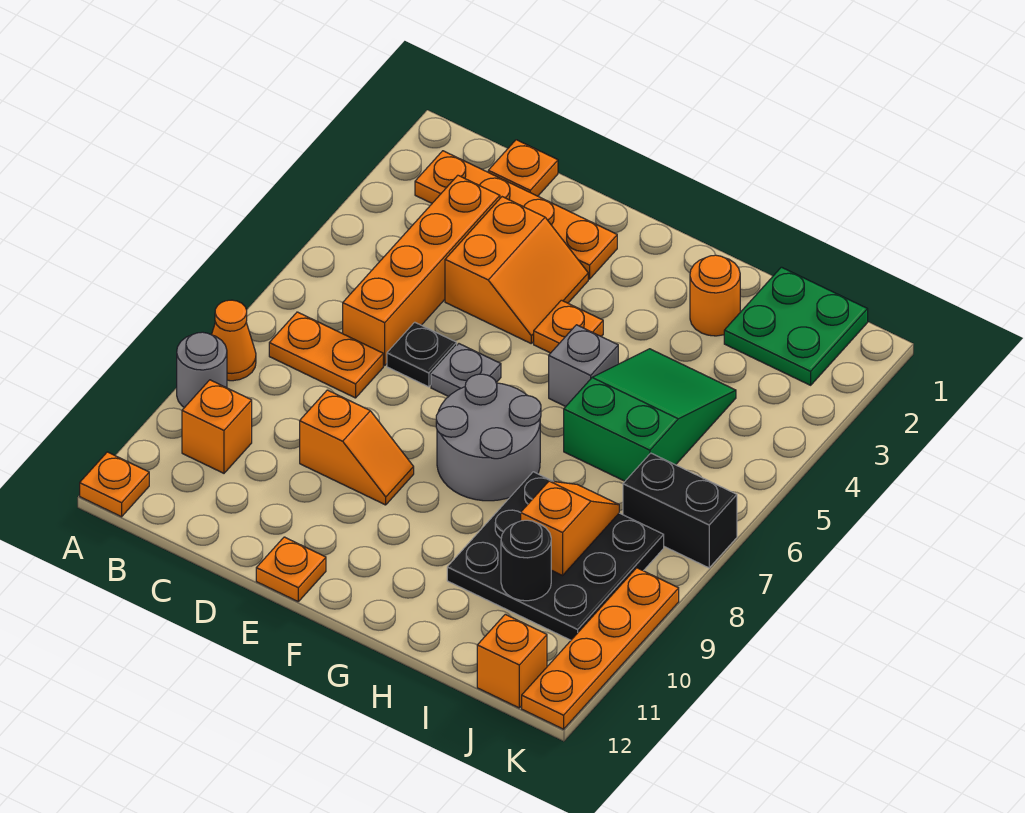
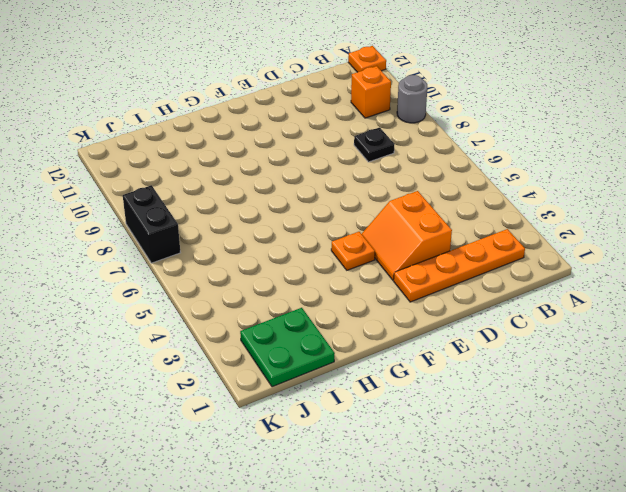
black 1x1 plate [354,127,395,162] -> black 1x1 plate moved to [387,322,457,387]
black 1x2 brick [123,185,180,263] -> black 1x2 brick turned to [623,453,737,568]
none -> orange 1x1 cone [212,300,256,381]
none -> orange 1x2 plate [269,312,383,398]
none -> orange 1x1 plate [488,140,558,196]

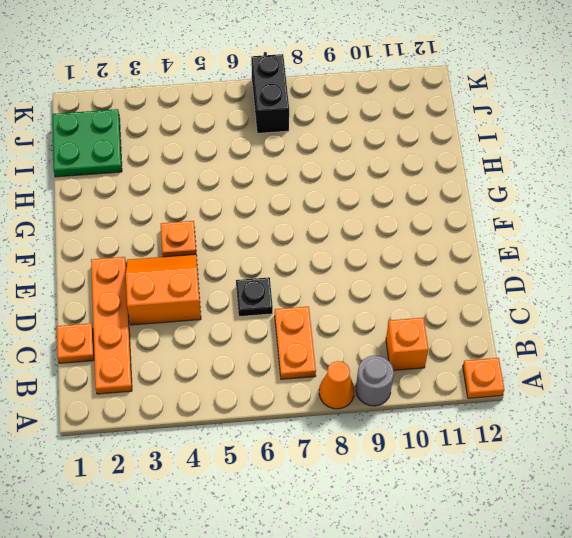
none -> orange 1x4 brick [343,175,500,366]
none -> orange 1x2 slope [300,390,414,505]
none -> grey 1x1 plate [431,344,501,397]

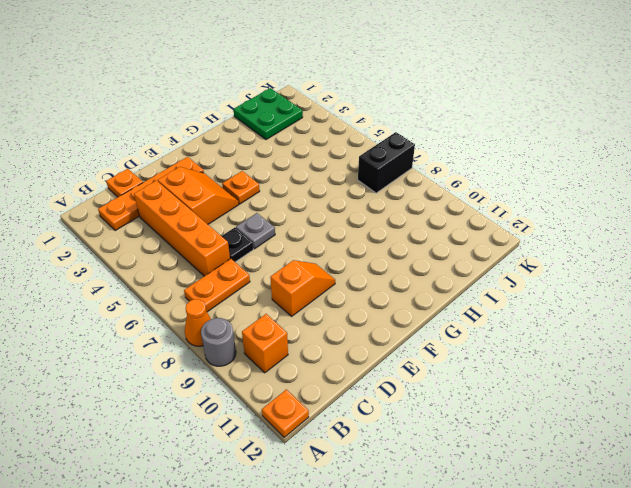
none -> orange 1x1 plate [256,537,326,601]
none -> grey 2x2 round brick [436,374,541,501]
none -> grey 1x1 brick [549,325,618,407]

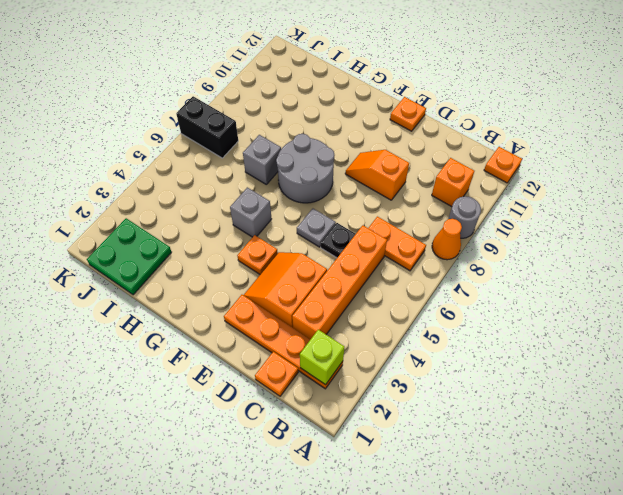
lime 1x1 brick [300,330,344,385] -> none
grey 1x1 brick [243,135,281,184] -> none
none -> orange 1x1 round brick [690,255,740,336]
none -> green 2x3 slope [564,349,736,481]
none -> black 3x3 plate [447,472,664,640]

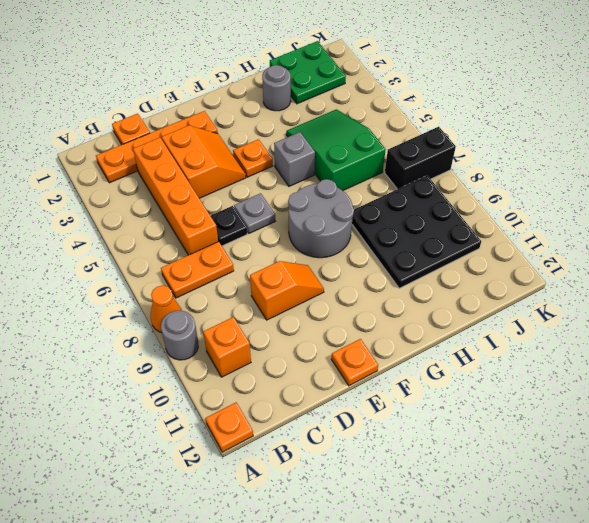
grey 1x1 round brick [262,65,291,111] -> orange 1x1 round brick [690,255,740,336]
none -> orange 1x1 brick [477,614,547,708]
none -> orange 1x4 plate [522,568,679,729]
none -> orange 1x2 slope [521,481,619,575]

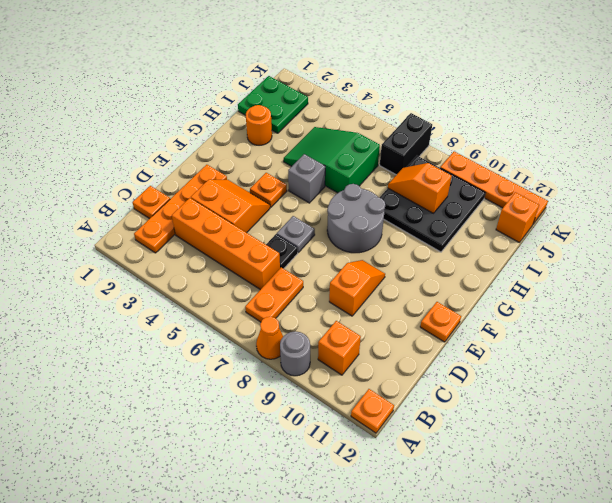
none -> black 1x1 round brick [501,520,551,601]

